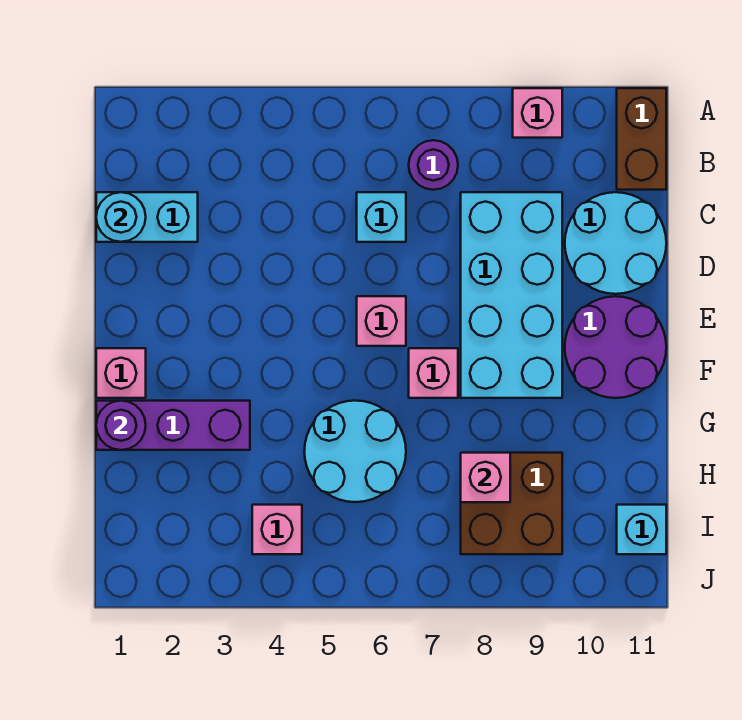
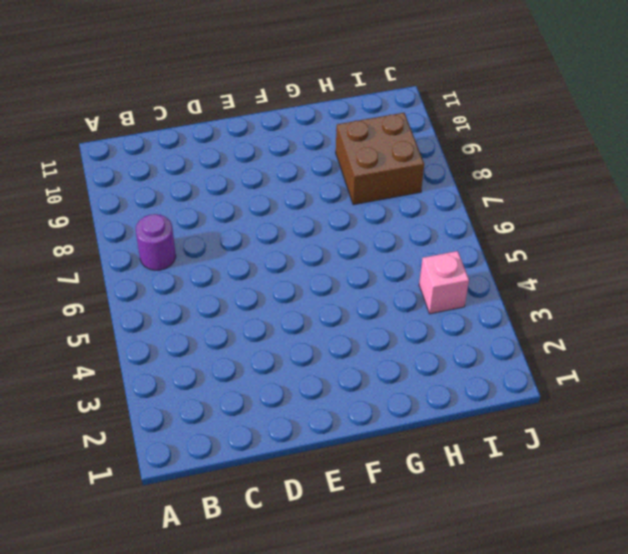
none -> pink 1x1 brick [513,88,562,138]
none -> brown 1x2 brick [617,88,666,190]
none -> cyan 1x2 brick [96,192,198,242]

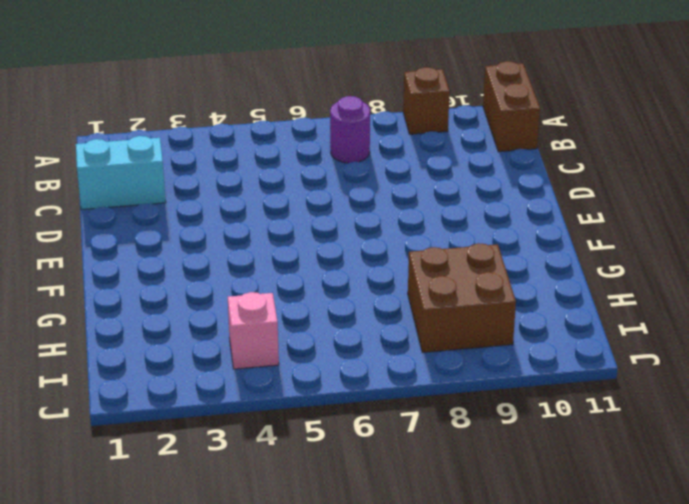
brown 1x1 brick [403,67,450,134] -> pink 1x1 brick [513,88,562,138]
none -> cyan 1x1 brick [357,192,406,242]
none -> cyan 2x4 brick [461,192,562,398]
none -> cyan 2x2 round brick [565,192,666,294]

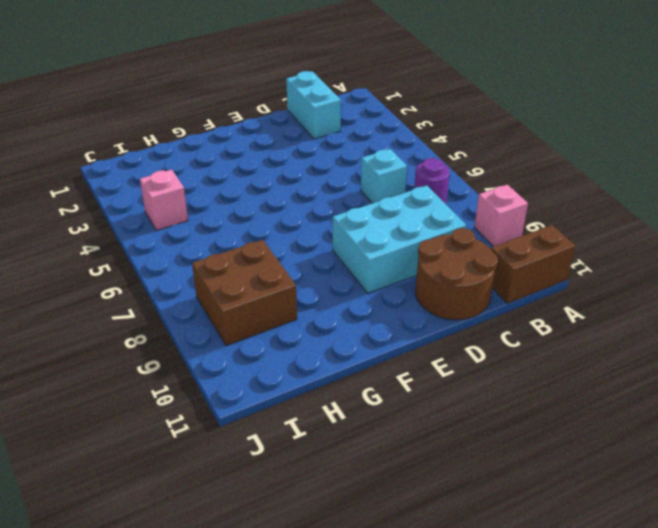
cyan 2x3 brick [333,186,466,293] -> cyan 2x4 brick [461,192,562,398]
brown 2x2 round brick [416,228,498,320] -> cyan 2x2 round brick [565,192,666,294]
none -> pink 1x1 brick [357,296,406,346]
none -> purple 2x2 round brick [565,296,666,398]
none -> pink 1x1 brick [96,348,146,398]

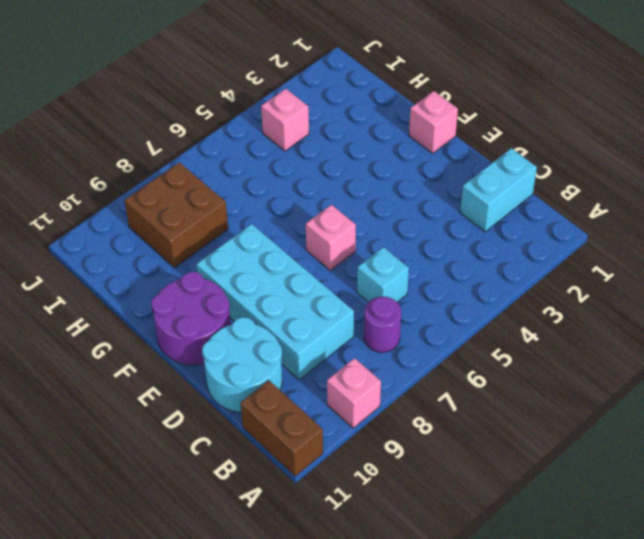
none -> pink 1x1 brick [409,348,458,398]
none -> purple 1x3 brick [96,401,250,450]
none -> cyan 2x2 round brick [304,401,406,502]

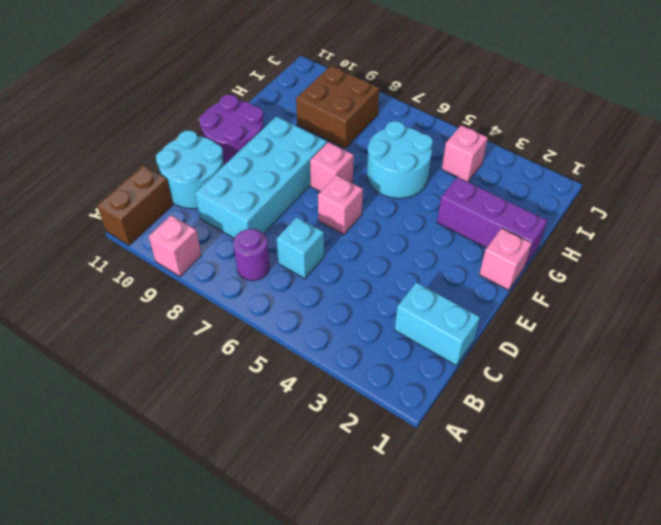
none -> cyan 1x1 brick [617,505,666,554]
none -> cyan 1x1 round brick [96,192,146,242]
none -> purple 1x1 round brick [96,401,146,450]

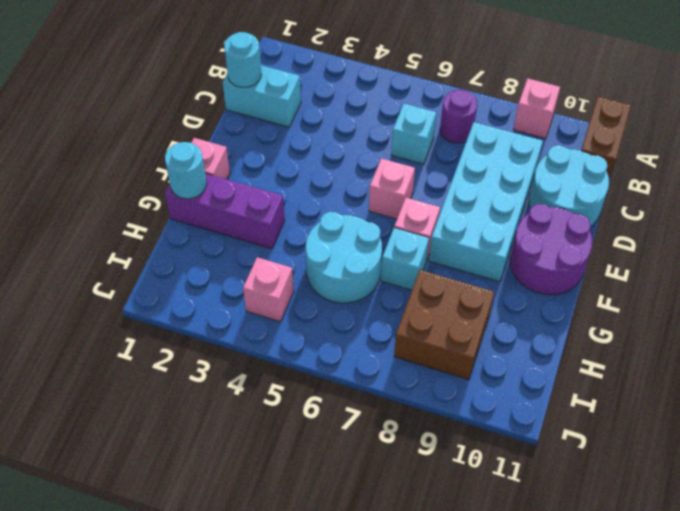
cyan 1x1 round brick [165,142,207,199] -> purple 1x1 round brick [96,401,146,450]
cyan 1x1 brick [381,228,429,290] -> cyan 1x1 brick moved to [617,505,666,554]
none -> pink 1x1 brick [461,453,510,502]

